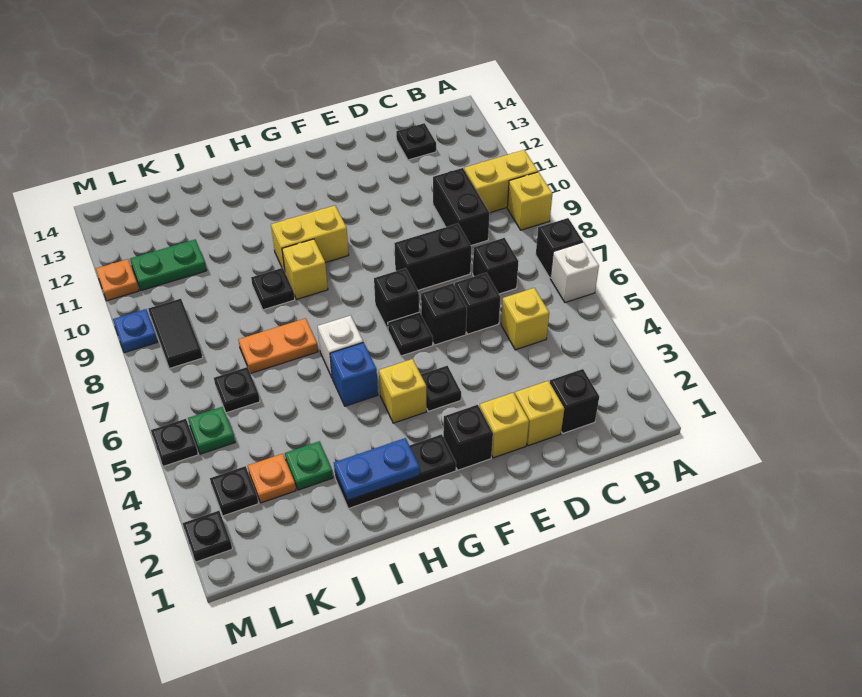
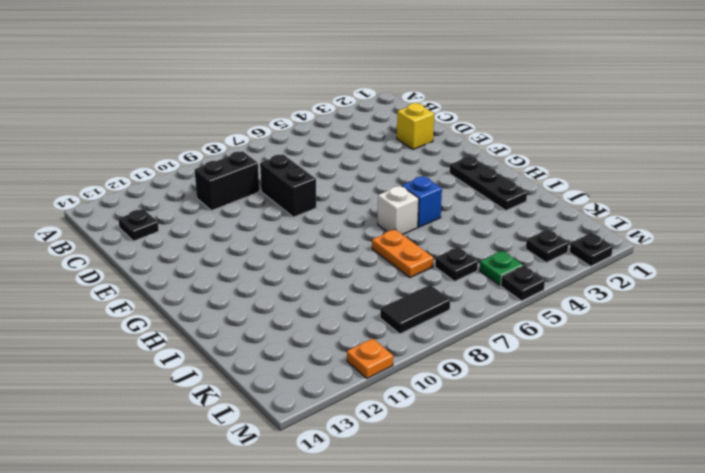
none -> white 1x1 brick [550,242,599,303]
none -> black 1x1 brick [536,218,583,278]
none -> yellow 1x1 brick [507,172,552,230]
none -> yellow 1x2 brick [464,150,538,213]

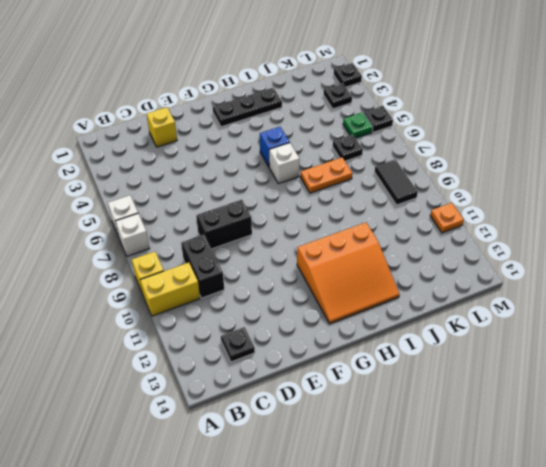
white 1x1 brick [115,213,150,256] -> black 1x1 brick [536,218,583,278]
orange 3x3 slope [297,222,400,324] -> none
none -> black 1x1 brick [550,369,599,433]
none -> yellow 1x1 brick [501,288,549,350]
none -> black 1x1 brick [473,238,519,294]
none -> black 1x1 brick [455,273,501,334]

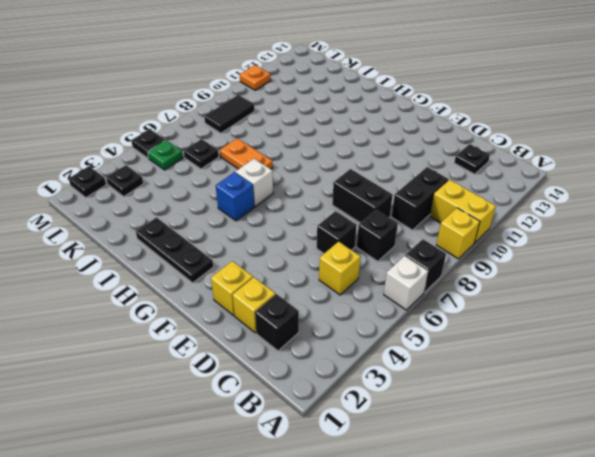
none -> black 1x1 brick [421,283,467,345]
none -> black 1x1 brick [443,405,493,470]
none -> black 1x1 plate [421,366,461,411]
none -> black 1x1 plate [388,312,433,356]

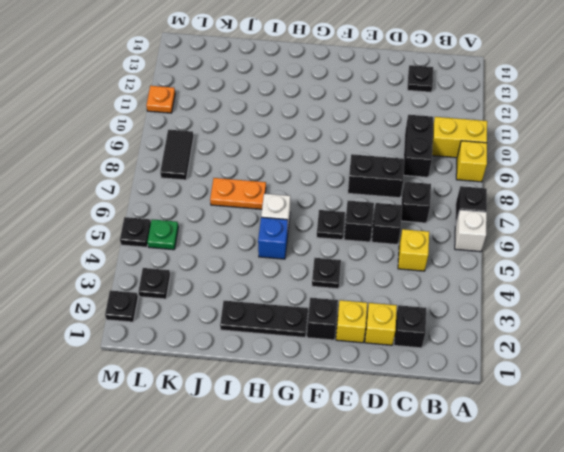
none -> black 1x1 brick [374,268,419,329]
none -> yellow 1x1 brick [379,359,427,423]
none -> yellow 1x2 brick [271,206,349,271]
none -> yellow 1x1 brick [282,239,328,299]

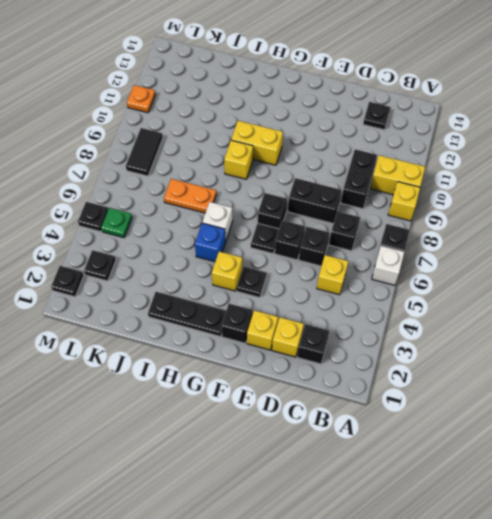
none -> black 1x1 plate [251,268,295,310]
none -> green 1x1 plate [285,441,333,490]
none -> orange 1x1 plate [248,454,296,503]
none -> black 1x1 plate [214,367,260,413]

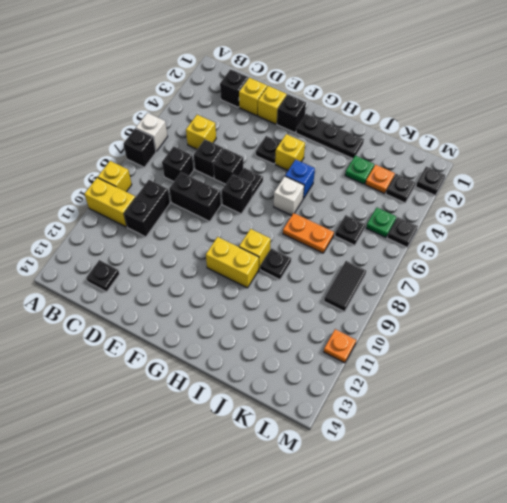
none -> green 1x2 plate [130,240,207,290]
none -> blue 1x1 plate [113,309,157,353]
none -> blue 1x2 plate [334,438,420,500]

